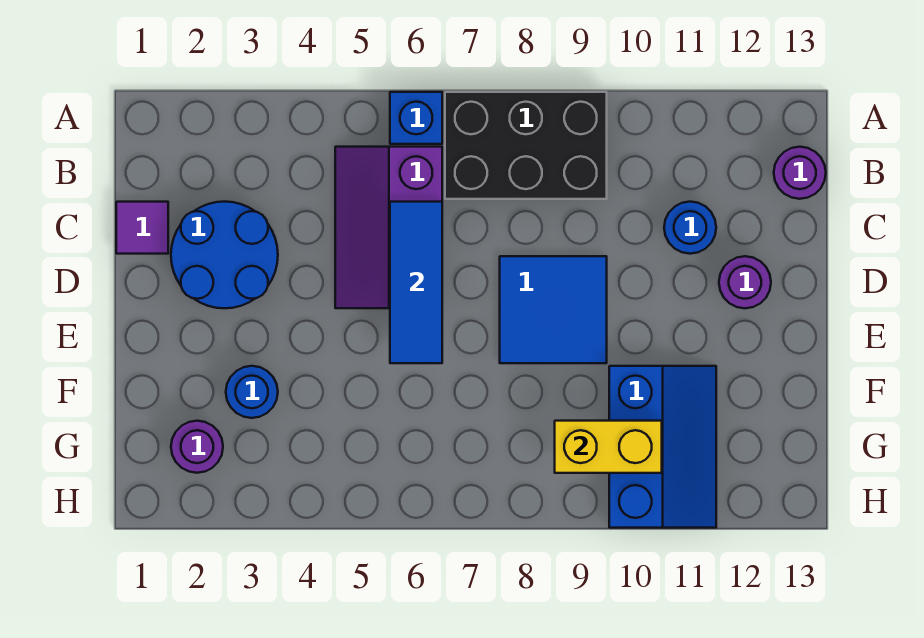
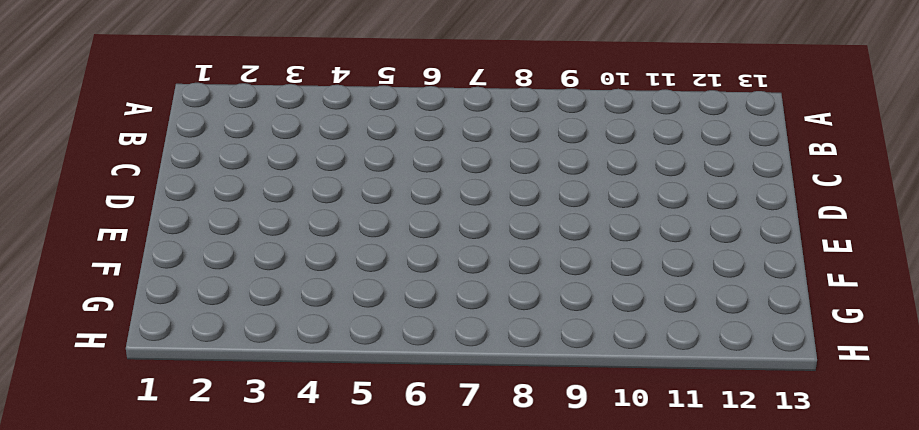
none -> blue 1x1 brick [390,92,442,144]
none -> black 2x3 brick [445,92,607,199]
none -> purple 2x3 slope [335,147,442,308]

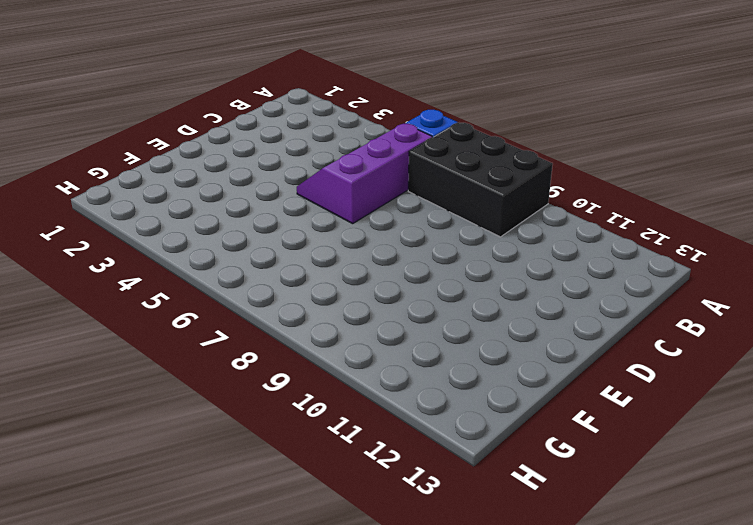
none -> purple 1x1 round brick [774,147,826,199]
none -> purple 1x1 tile [116,202,168,254]
none -> blue 2x2 round brick [171,202,278,308]

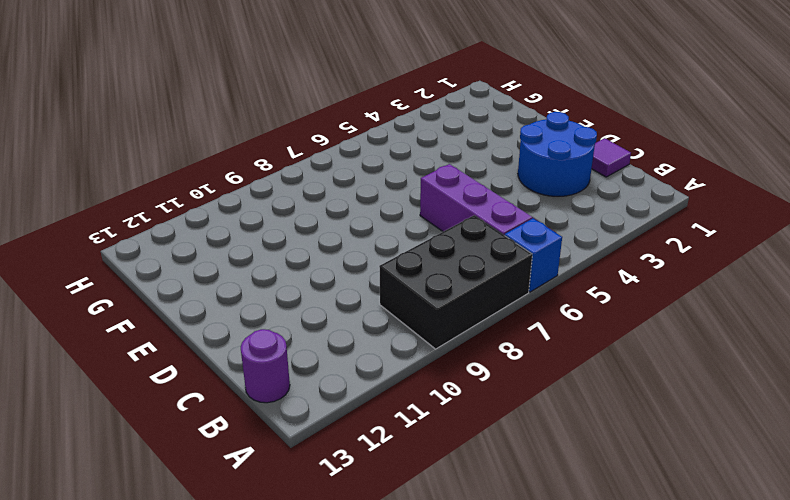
none -> blue 1x1 round brick [664,202,716,254]
none -> blue 2x2 tile [500,256,607,363]
none -> purple 1x1 round brick [719,256,771,308]

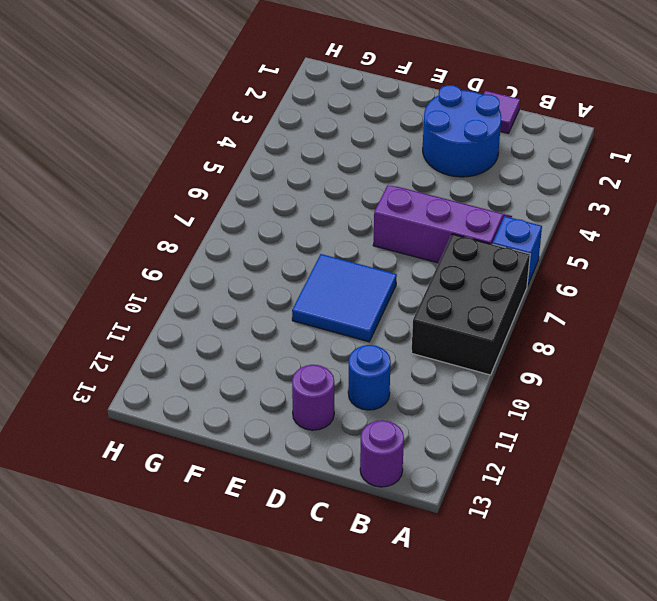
none -> blue 1x1 round brick [226,366,278,418]
none -> blue 2x3 slope [609,366,716,528]
none -> purple 1x1 round brick [171,421,223,473]

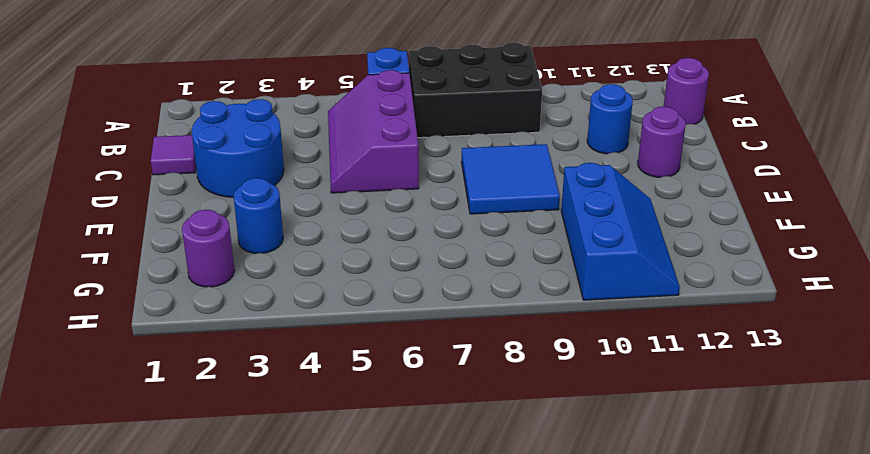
none -> blue 1x3 tile [390,202,442,363]
none -> yellow 1x2 brick [555,421,662,473]

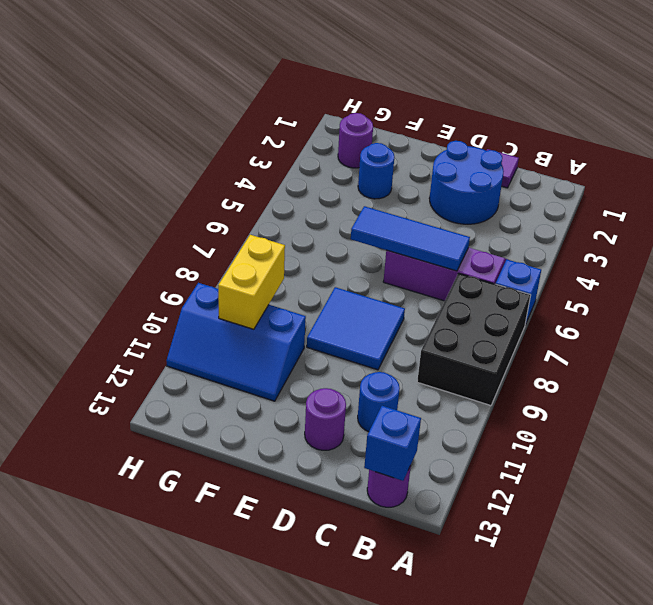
blue 1x1 brick [364,406,421,481] -> none

